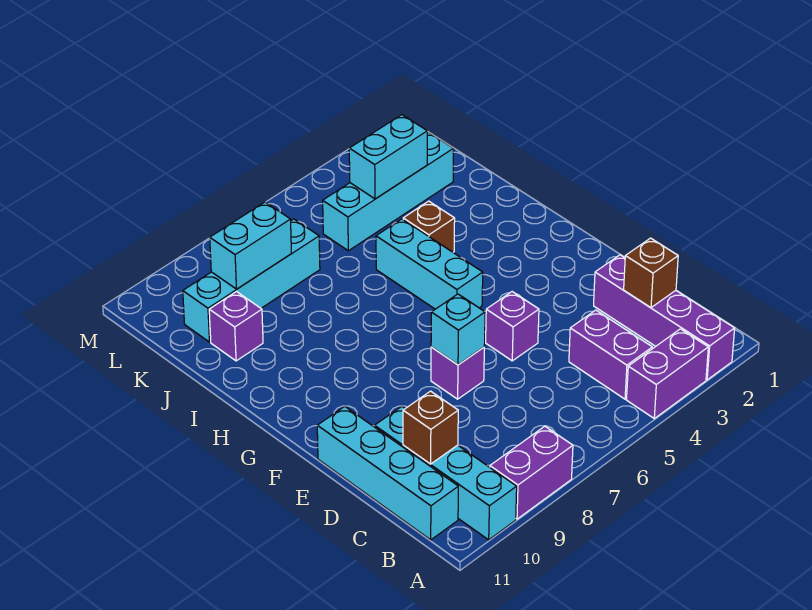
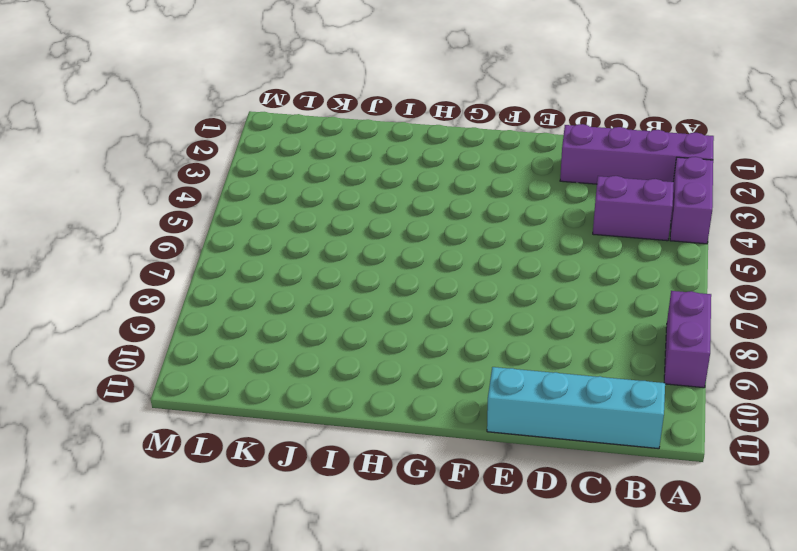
none -> cyan 1x4 brick [375,406,517,540]
none -> purple 1x1 brick [486,292,539,361]
none -> purple 1x1 brick [431,347,484,399]

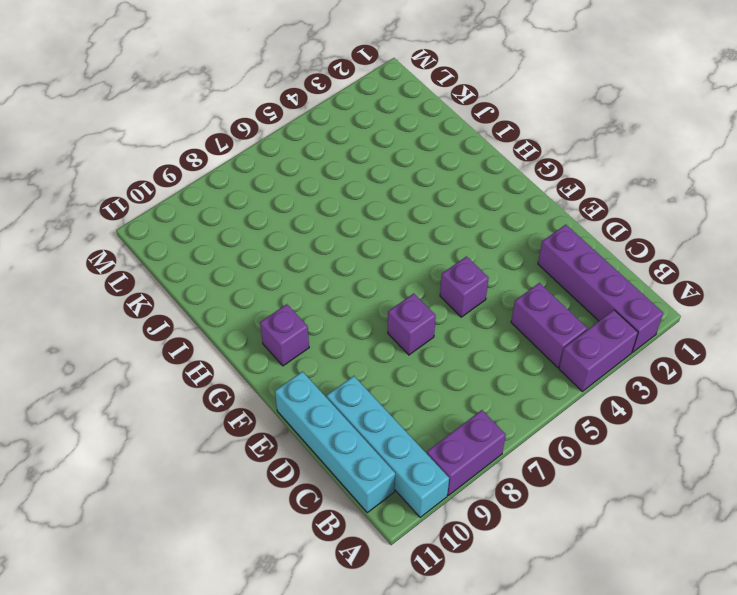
purple 1x1 brick [260,304,309,366] -> purple 1x1 brick moved to [209,292,263,361]
none -> cyan 1x3 brick [376,219,483,309]
none -> brown 1x1 brick [403,201,455,252]
none -> cyan 1x4 brick [323,132,454,251]

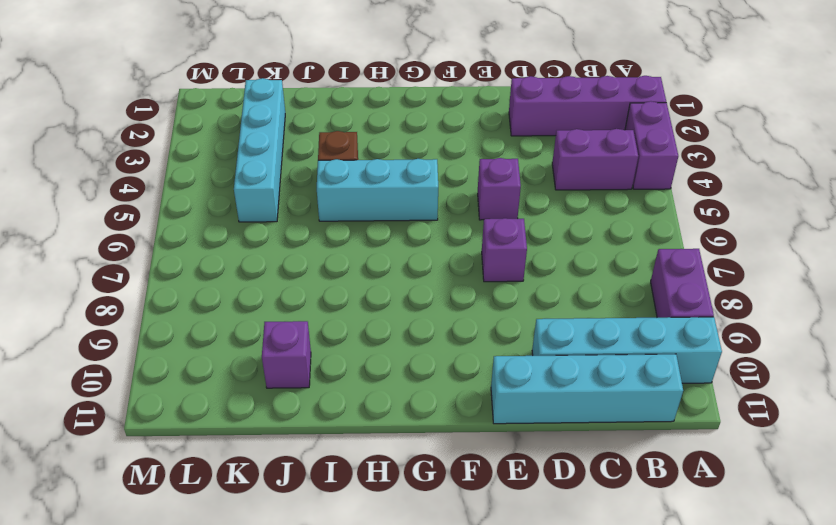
none -> cyan 1x4 brick [183,219,320,342]
none -> brown 1x1 brick [624,238,678,308]
none -> brown 1x1 brick [403,391,458,464]

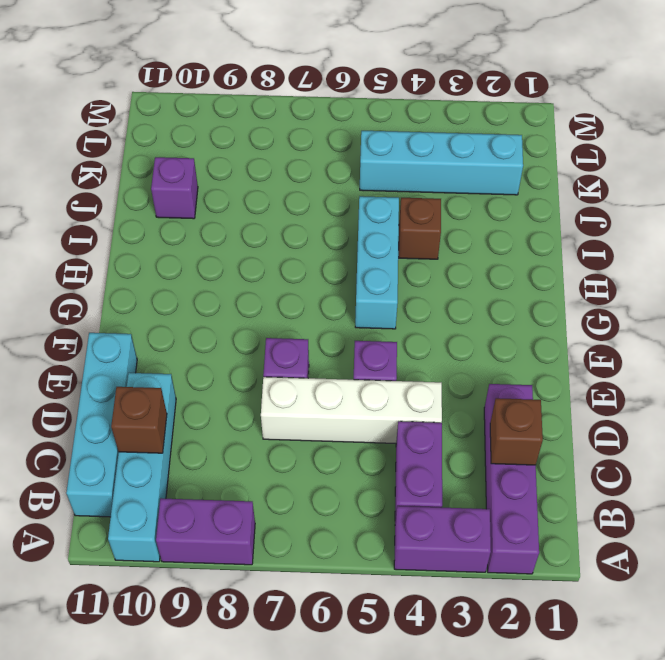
white 1x4 brick [261,377,442,443] -> none
none -> cyan 1x4 brick [183,219,320,342]
none -> cyan 1x1 brick [431,294,485,365]
none -> cyan 1x2 brick [349,115,427,199]

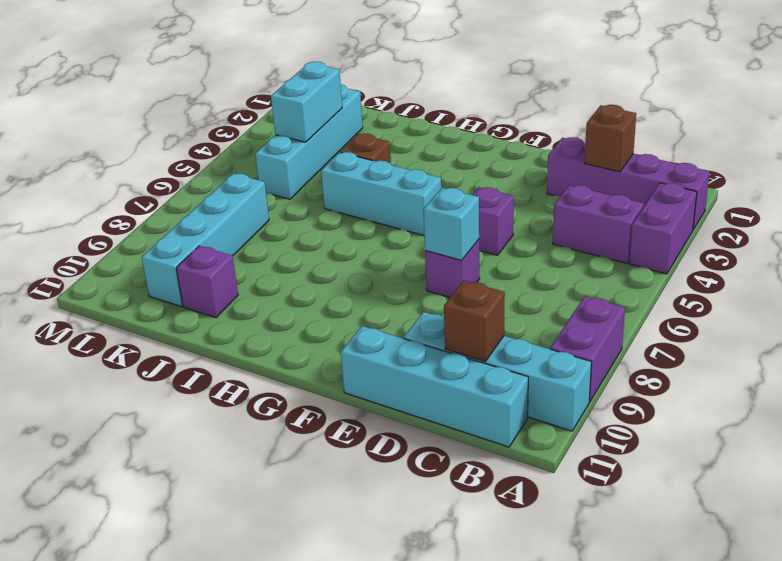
none -> cyan 1x2 brick [210,202,291,289]

